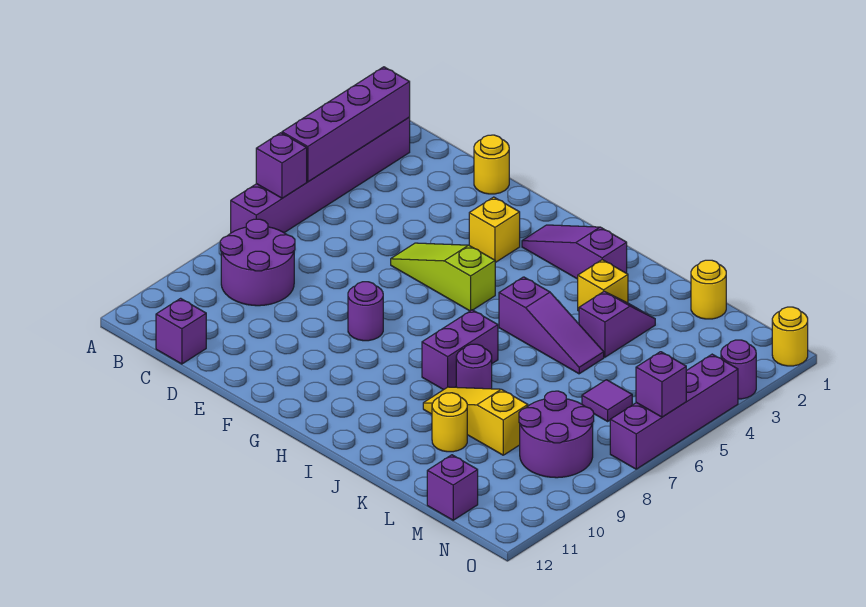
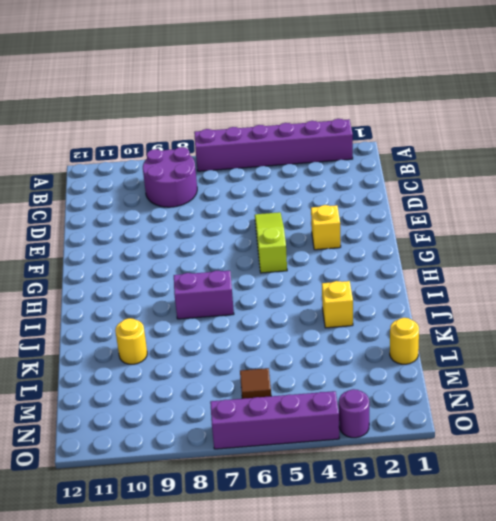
brown 1x1 tile [240,368,271,399] -> purple 1x1 tile [582,380,632,421]
none -> purple 1x1 brick [156,298,206,364]
none -> yellow 1x1 round brick [474,135,509,194]
none -> purple 1x1 round brick [348,282,383,341]

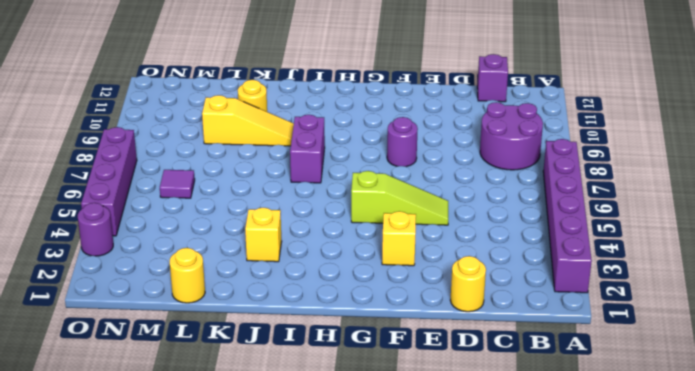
none -> purple 1x3 slope [522,225,627,279]
none -> purple 1x3 slope [499,277,604,374]
none -> purple 1x1 round brick [456,344,492,389]

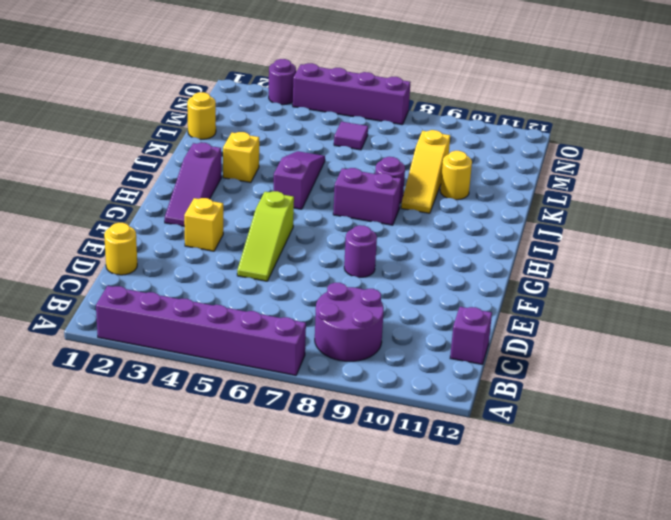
none -> purple 1x2 slope [579,291,655,357]
none -> purple 2x2 round brick [519,391,594,478]
none -> purple 1x1 brick [427,455,478,520]

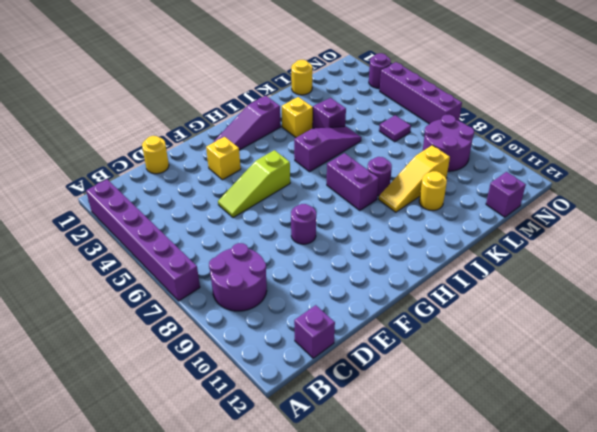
none -> yellow 1x1 round brick [772,307,808,366]
none -> purple 1x4 brick [282,67,410,182]
none -> purple 1x1 brick [256,133,307,198]

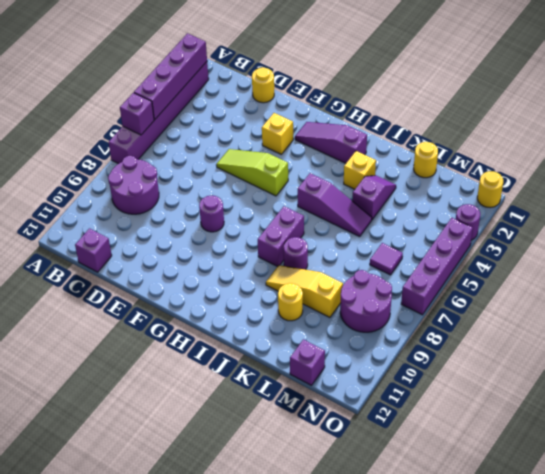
none -> purple 1x1 brick [636,352,686,417]

